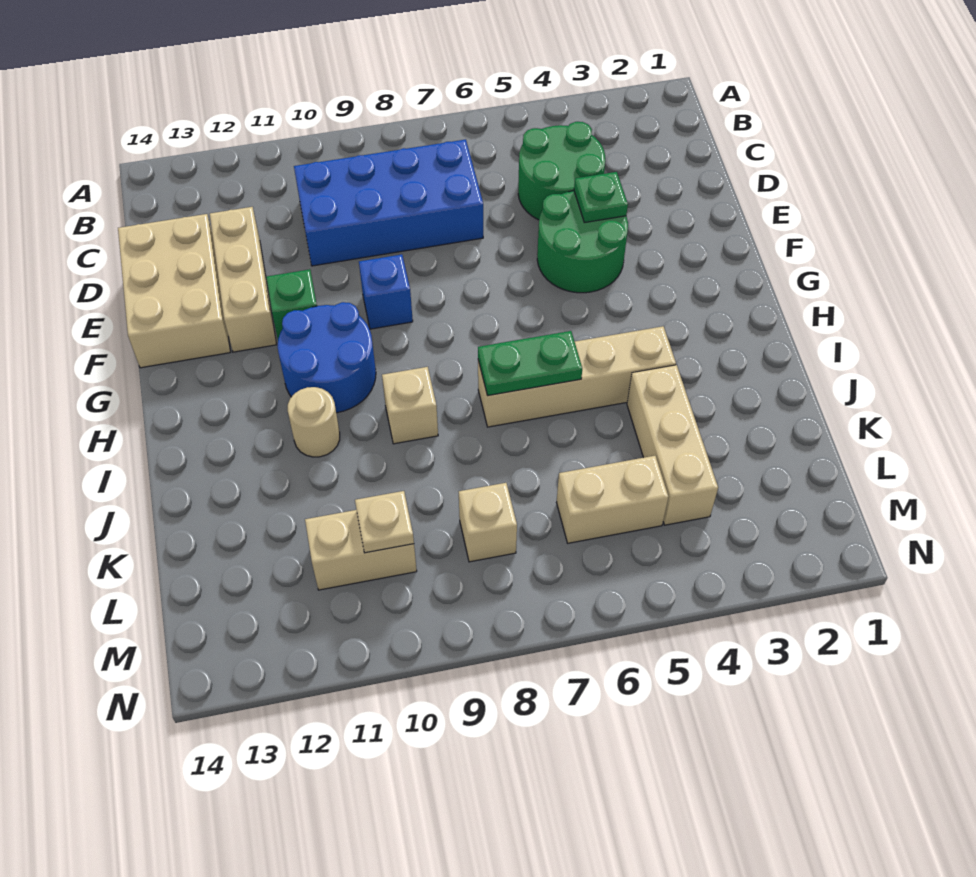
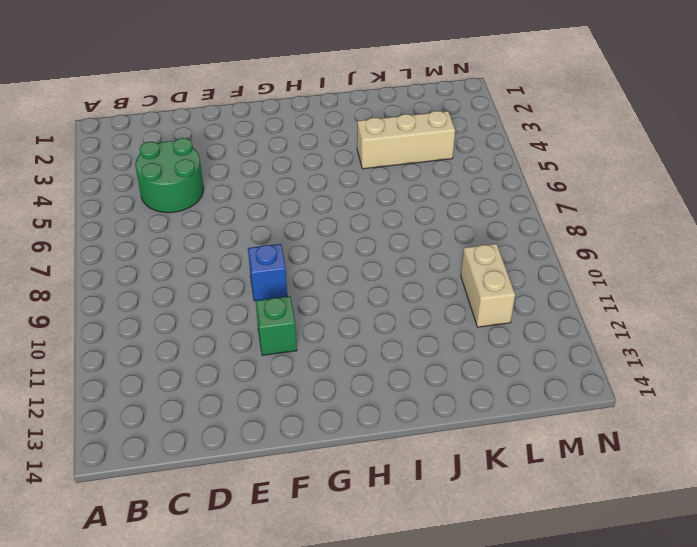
none -> blue 2x4 brick [294,139,483,266]
none -> tan 1x3 brick [210,207,277,352]
none -> tan 2x3 brick [118,214,230,368]

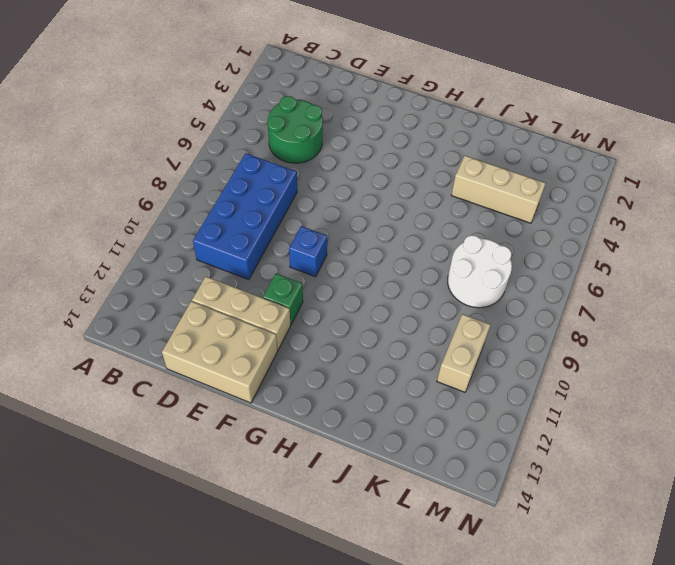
white 2x2 round brick [448,235,512,308] -> tan 1x1 brick [459,483,517,562]
none -> green 2x2 round brick [537,191,628,293]
none -> blue 2x2 round brick [278,302,376,413]
none -> tan 1x4 brick [478,326,676,427]

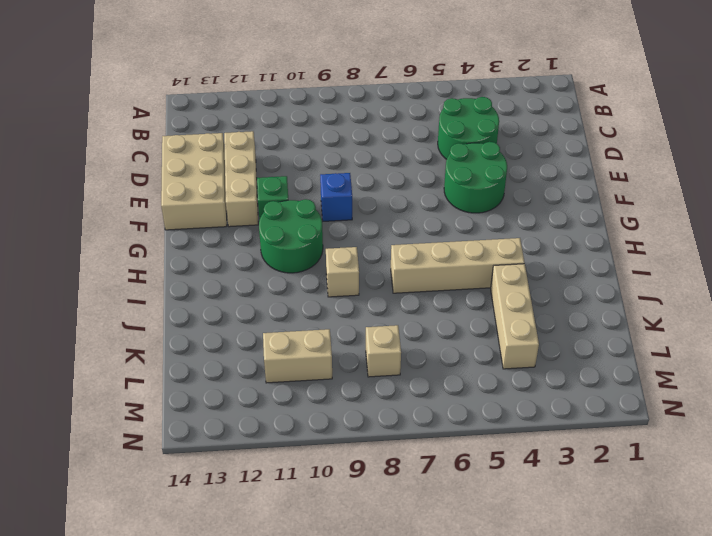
green 2x2 round brick [259,199,323,273] -> blue 2x2 round brick [278,302,376,413]
none -> blue 2x4 brick [294,139,483,266]
none -> tan 1x1 round brick [288,387,340,457]
none -> tan 1x2 brick [557,456,669,543]

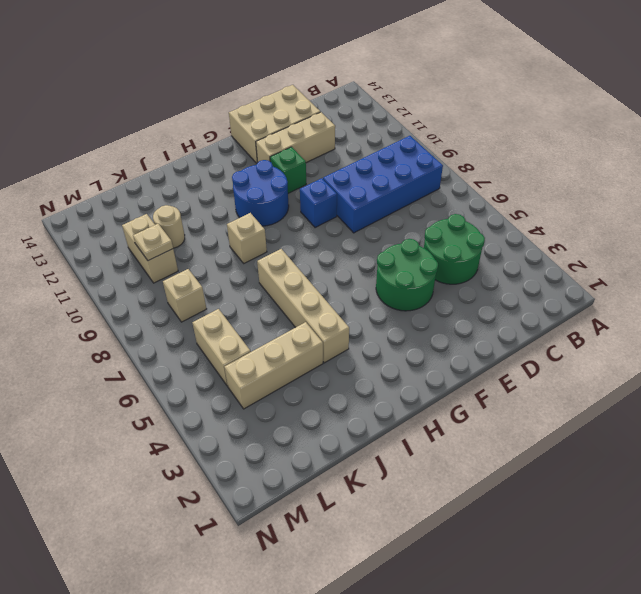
blue 2x4 brick [323,136,443,233] -> blue 2x4 brick turned to [294,139,483,266]
tan 1x1 round brick [153,205,185,248] -> tan 1x1 round brick moved to [288,387,340,457]
none -> green 1x1 plate [574,172,628,223]
none -> green 1x2 plate [478,331,582,396]

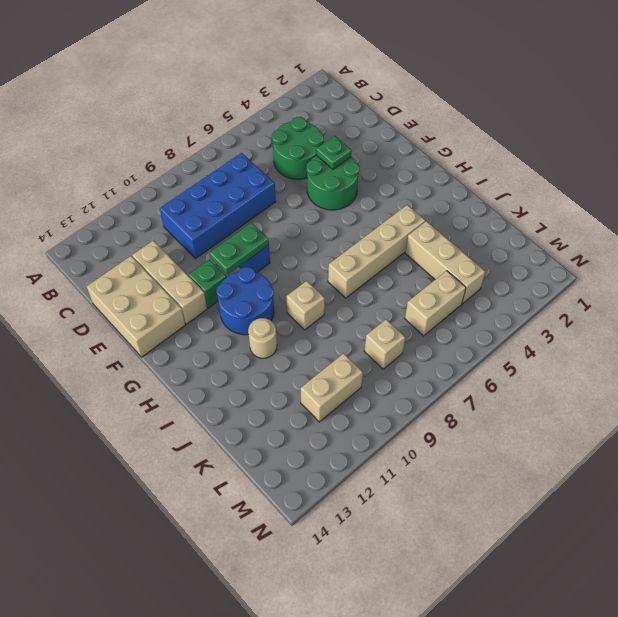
green 1x2 plate [210,222,269,275] -> green 1x2 plate moved to [478,331,582,396]
none -> tan 1x1 plate [355,491,414,553]

